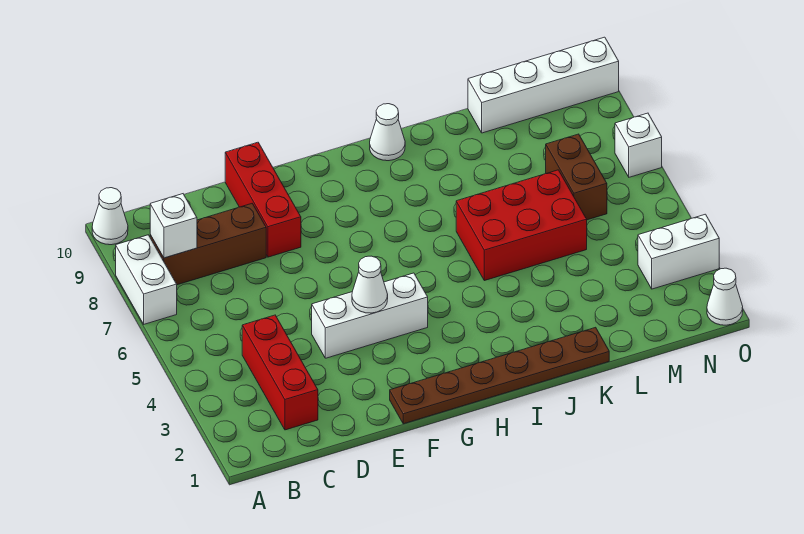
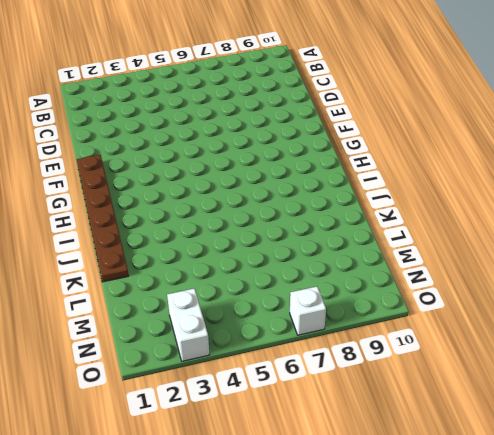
none -> white 1x2 brick [116,235,177,324]
none -> white 1x1 cone [92,188,128,245]
none -> brown 1x3 brick [150,204,266,285]

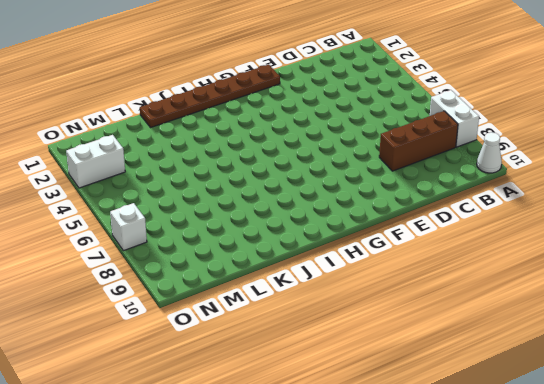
none -> red 1x3 brick [242,315,318,430]
none -> white 1x3 brick [312,273,428,358]
none -> red 1x3 brick [225,142,301,257]

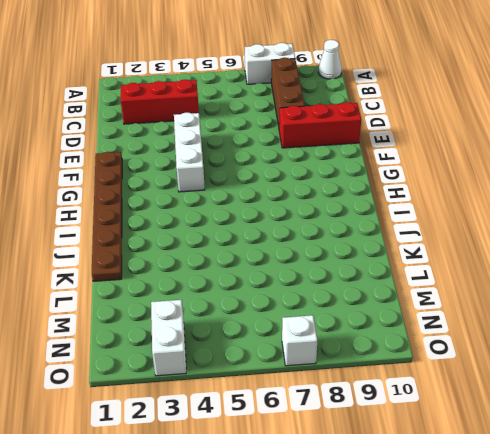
none -> white 1x1 cone [370,104,405,161]
none -> red 2x3 brick [456,170,587,281]
none -> white 1x4 brick [468,37,619,133]

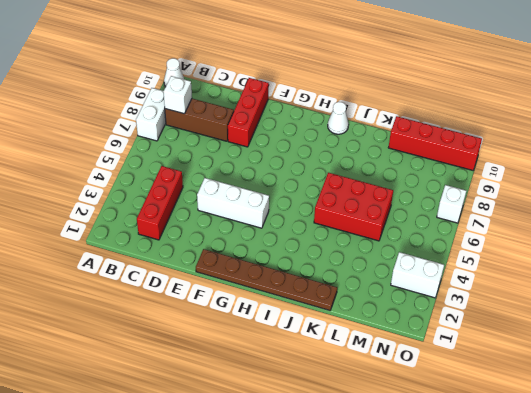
red 1x4 brick [388,116,482,170] -> white 1x4 brick [468,37,619,133]
none -> brown 1x2 brick [546,134,607,220]
none -> white 1x1 cone [707,268,743,325]
none -> white 1x1 cone [352,256,388,313]

